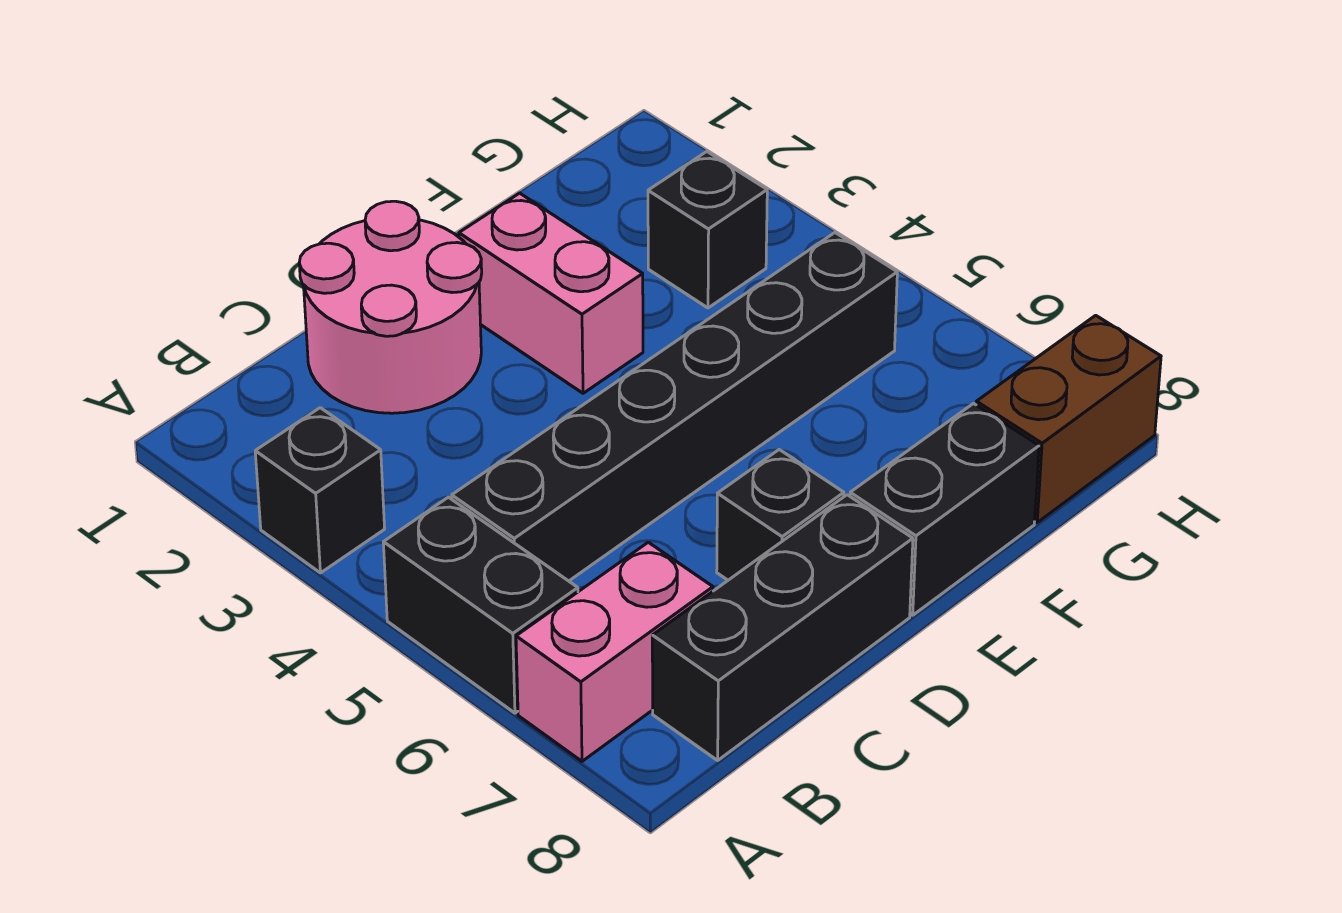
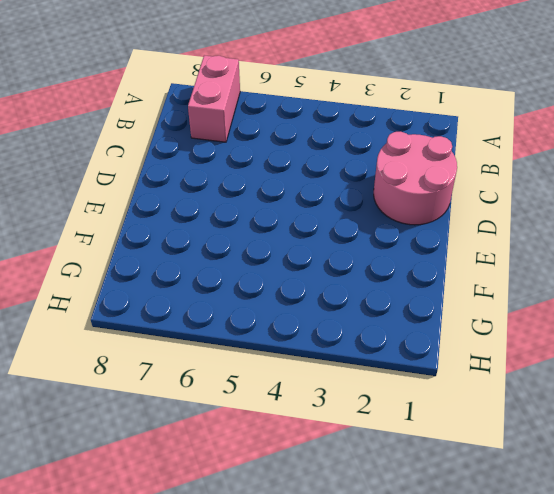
none -> black 1x1 brick [255,408,385,573]
none -> black 1x2 brick [383,497,578,713]

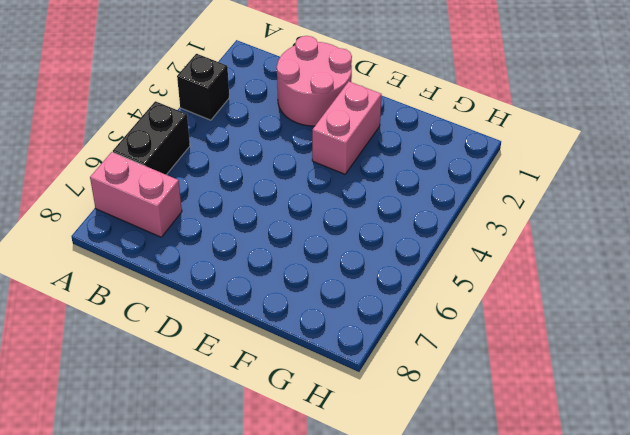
none -> black 1x6 brick [452,233,897,581]
none -> black 1x3 brick [652,495,913,760]

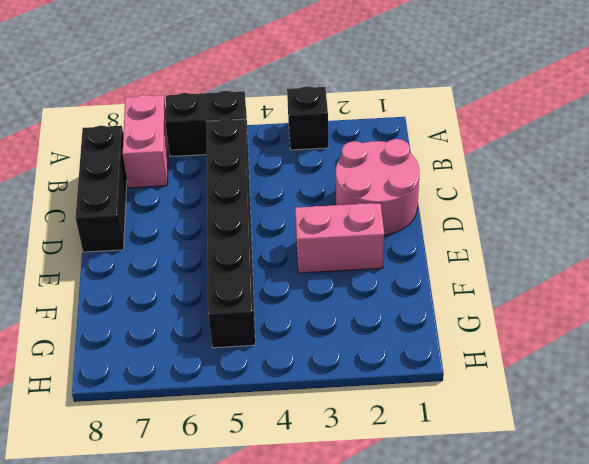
none -> black 1x1 brick [717,450,844,580]
none -> black 1x2 brick [850,404,1039,615]

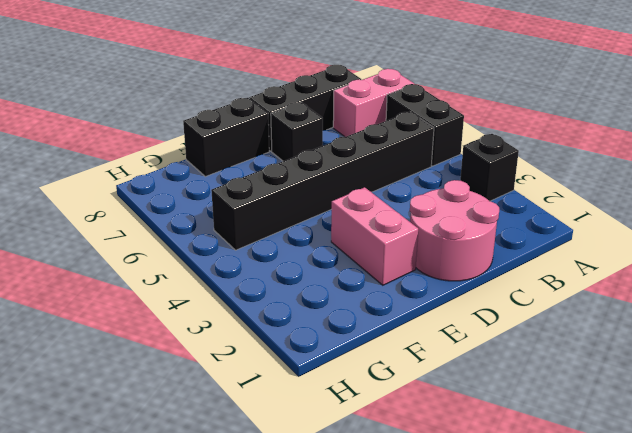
none -> black 1x1 brick [648,152,767,308]
none -> brown 1x2 brick [976,315,1161,522]

